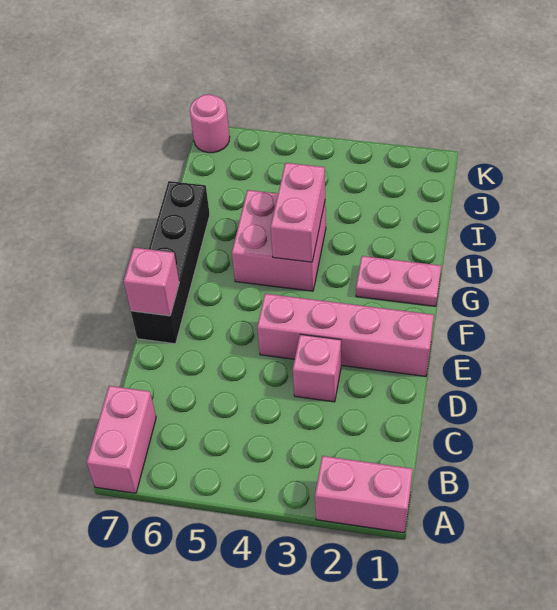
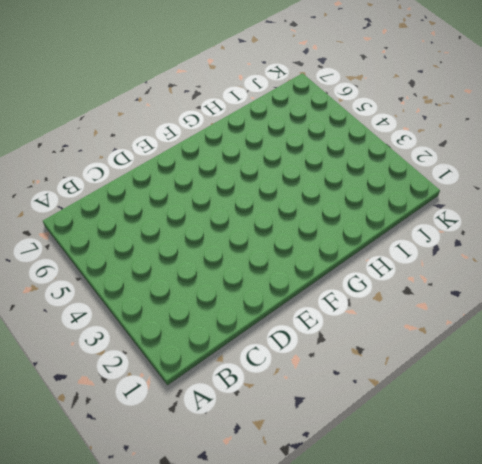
none -> pink 1x2 brick [315,456,413,533]
none -> pink 1x2 brick [87,386,156,493]

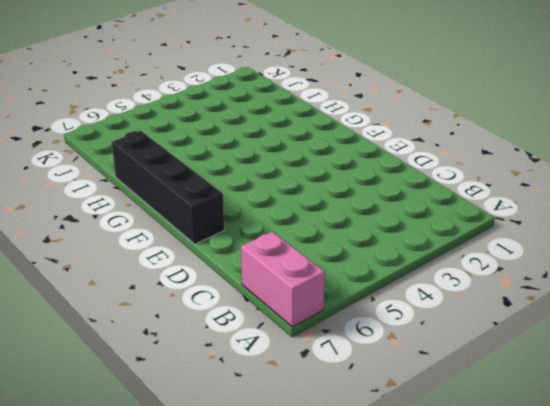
none -> pink 1x2 brick [315,456,413,533]
none -> pink 1x1 brick [293,334,341,402]

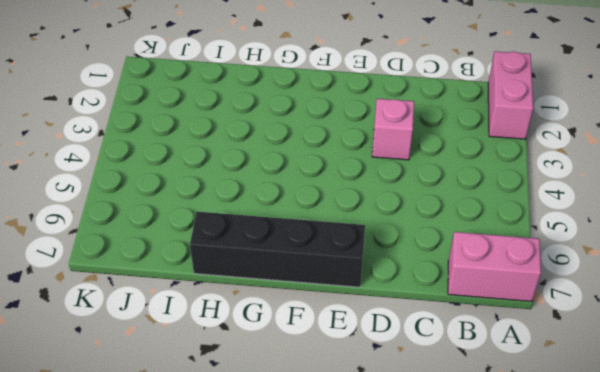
none -> pink 1x4 brick [257,294,434,376]
none -> pink 1x2 plate [356,256,441,306]

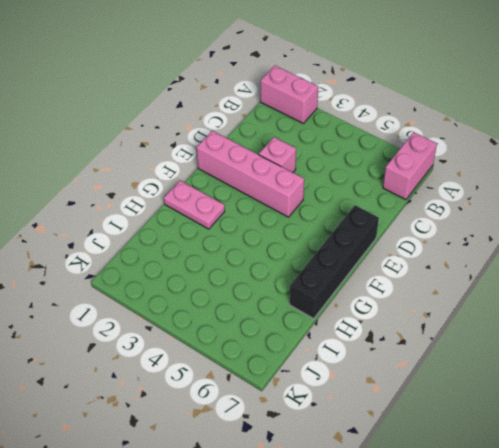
none -> pink 2x2 brick [232,190,326,291]
none -> pink 1x1 round brick [190,94,230,153]

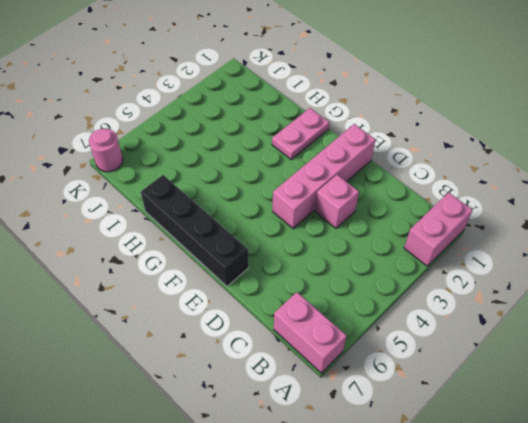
none -> pink 2x2 brick [232,190,326,291]
none -> pink 1x1 brick [124,248,179,316]

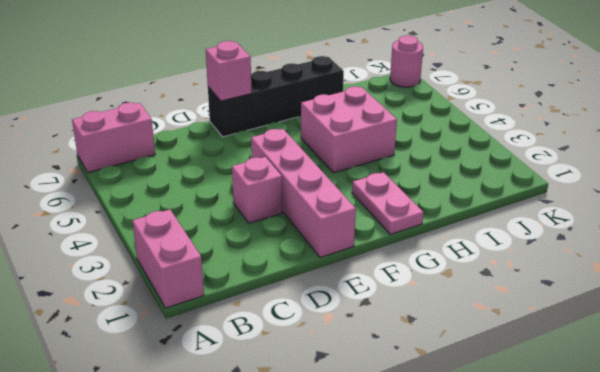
none -> pink 1x2 brick [271,163,325,262]

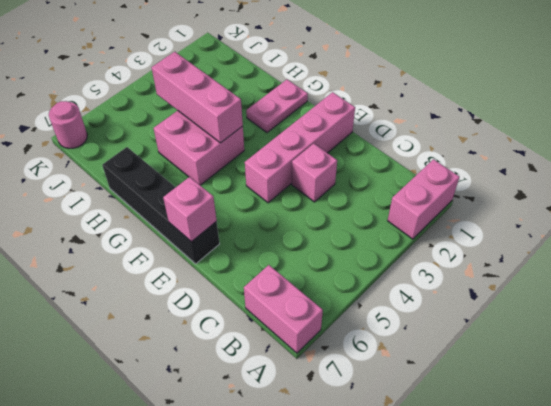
pink 1x3 brick [152,52,243,143] -> pink 1x2 brick [271,163,325,262]

